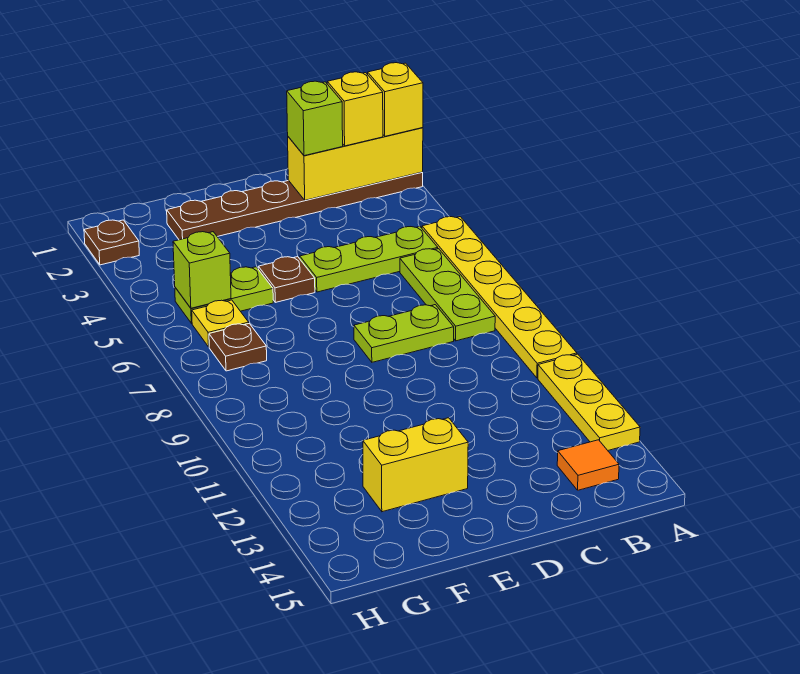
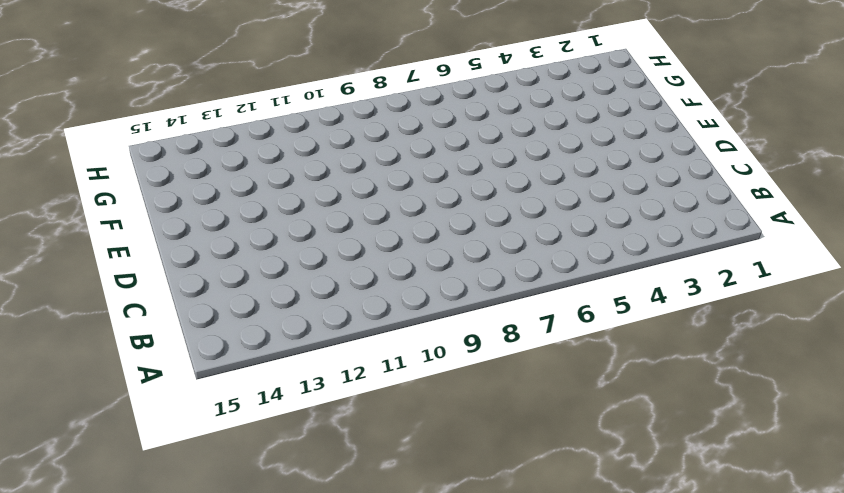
none -> brown 1x6 plate [167,172,423,240]
none -> yellow 1x6 plate [422,217,577,378]
none -> yellow 1x3 plate [538,354,640,450]

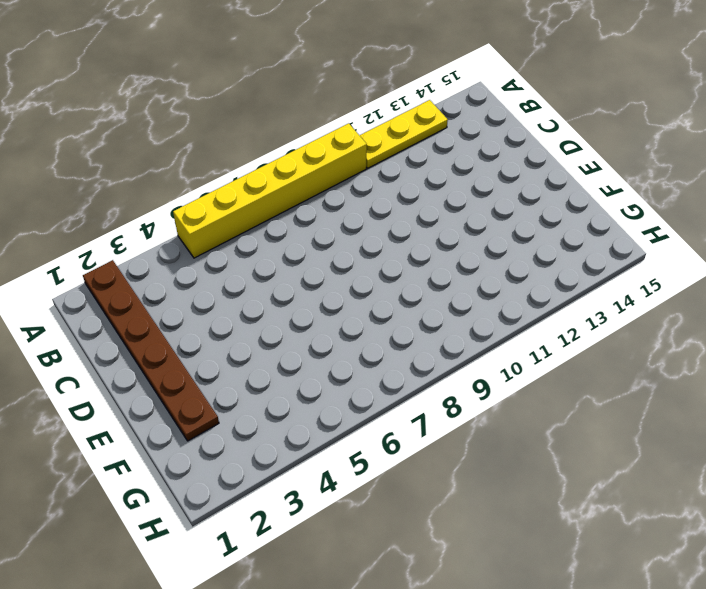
yellow 1x6 brick [173,123,367,258] -> yellow 1x6 plate [422,217,577,378]
none -> lime 1x3 plate [300,226,438,292]
none -> lime 1x3 plate [400,249,495,341]
none -> orange 1x1 tile [557,440,619,490]

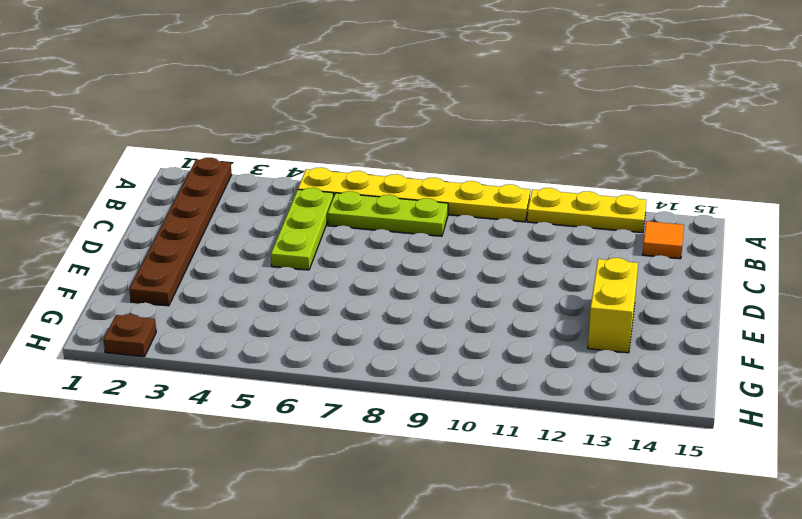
none -> lime 1x2 plate [354,305,454,362]
none -> brown 1x1 plate [258,257,315,302]
none -> lime 1x2 plate [175,267,273,323]

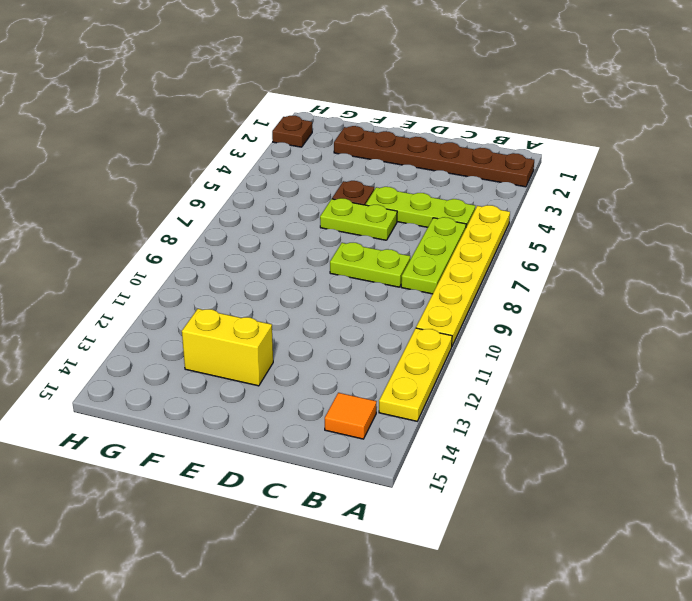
lime 1x2 plate [320,198,397,240] -> lime 1x2 plate moved to [175,267,273,323]
none -> yellow 1x1 plate [192,300,249,347]
none -> brown 1x1 plate [209,324,267,371]
none -> yellow 1x3 brick [288,128,423,200]

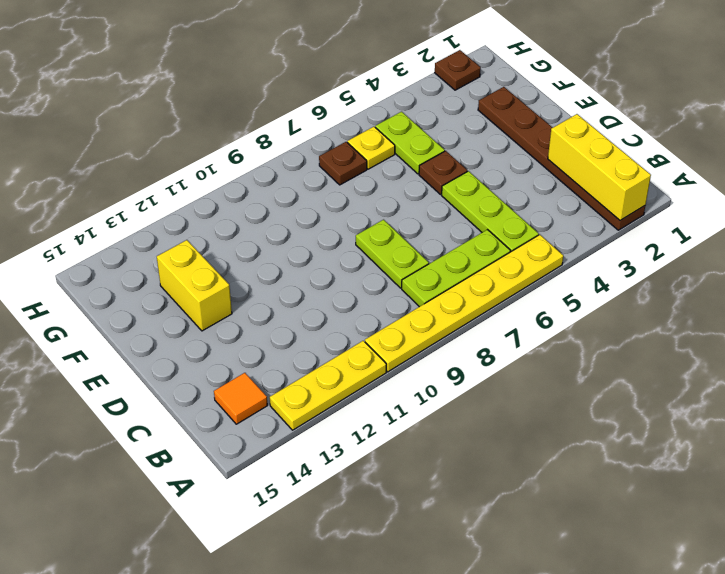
none -> lime 1x1 brick [173,232,231,308]
none -> yellow 1x1 brick [368,63,423,136]
none -> yellow 1x1 brick [327,72,383,146]

